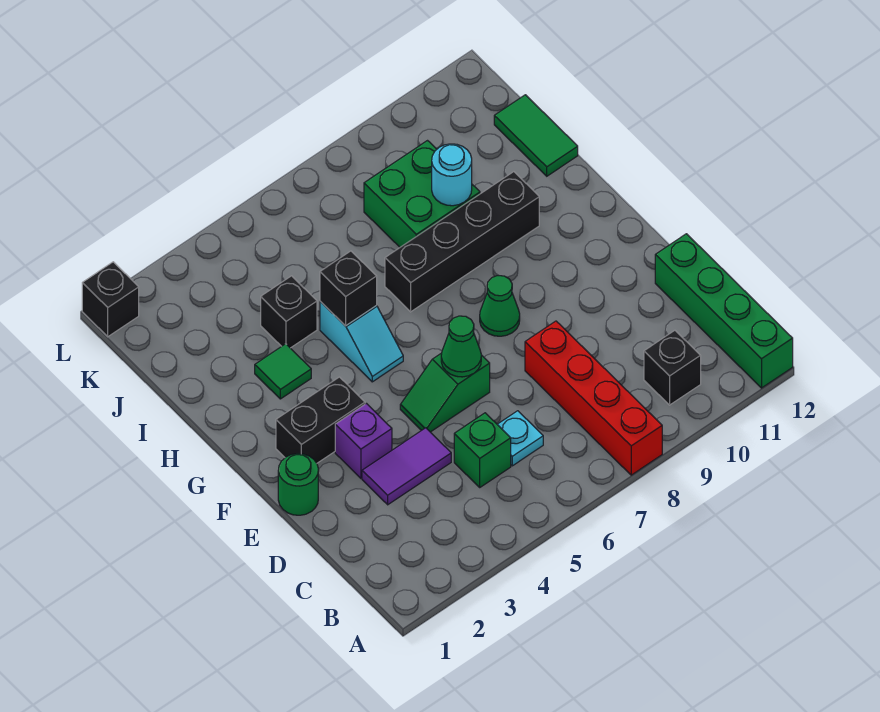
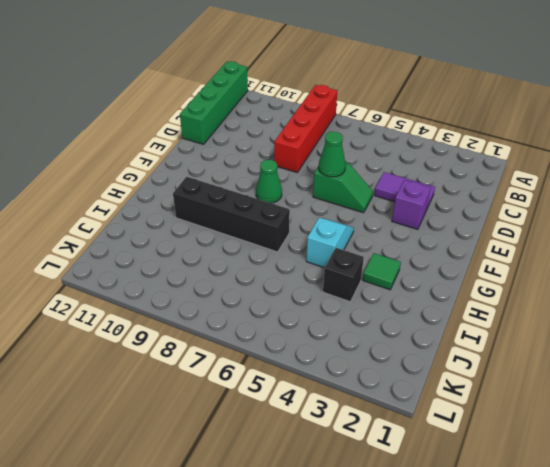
none -> black 1x1 brick [644,330,701,405]
none -> green 1x1 brick [454,413,511,487]
none -> cyan 1x1 plate [497,411,543,466]

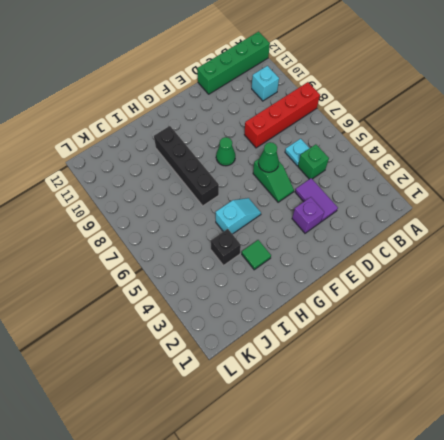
cyan 1x1 brick [252,66,279,101] -> black 1x1 brick [644,330,701,405]
none -> green 1x1 round brick [278,454,318,515]
none -> black 1x2 brick [276,377,365,463]
none -> green 2x2 brick [364,141,480,247]

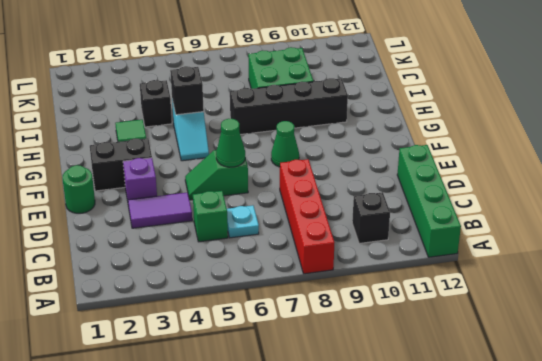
none -> green 1x2 tile [494,95,578,176]
none -> black 1x1 brick [82,262,139,337]
none -> cyan 1x1 round brick [432,144,472,206]

